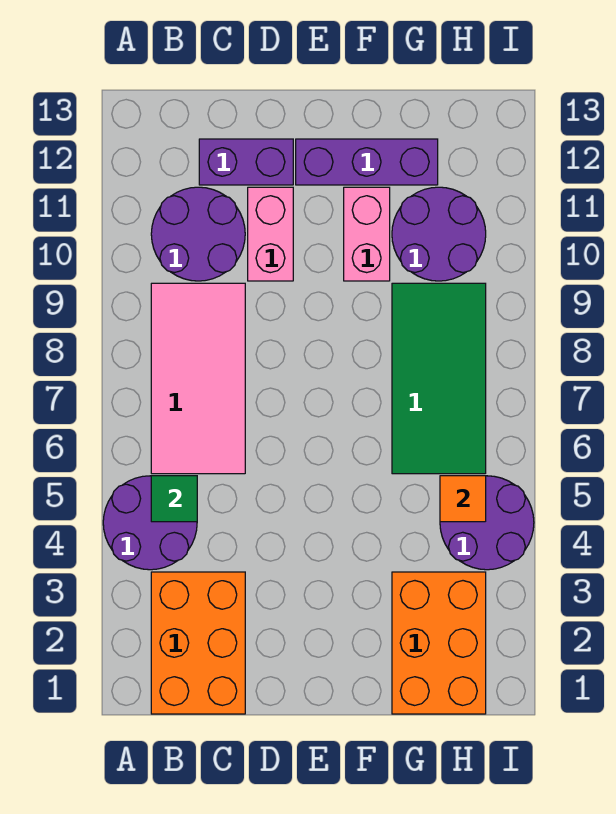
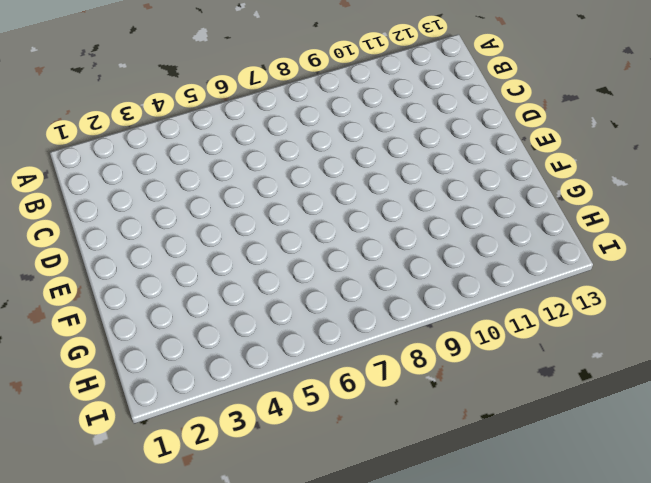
none -> purple 2x2 round brick [103,476,197,570]
none -> orange 2x3 brick [151,572,245,714]
none -> pink 2x4 tile [151,283,245,474]

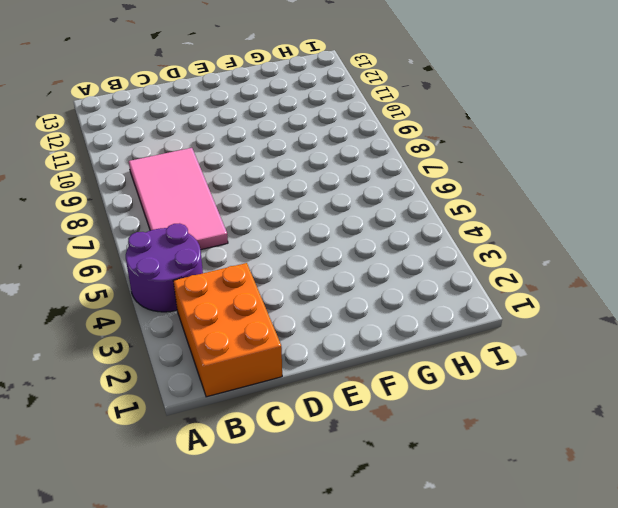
none -> purple 2x2 round brick [151,187,245,281]
none -> purple 1x2 brick [199,139,293,185]
none -> pink 1x2 brick [248,187,293,281]

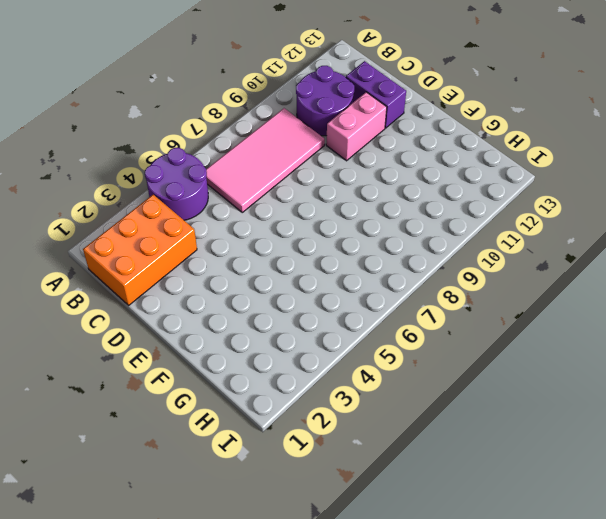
none -> purple 1x3 brick [296,139,438,185]
none -> pink 1x2 brick [344,187,390,281]
none -> orange 2x3 brick [392,572,486,714]

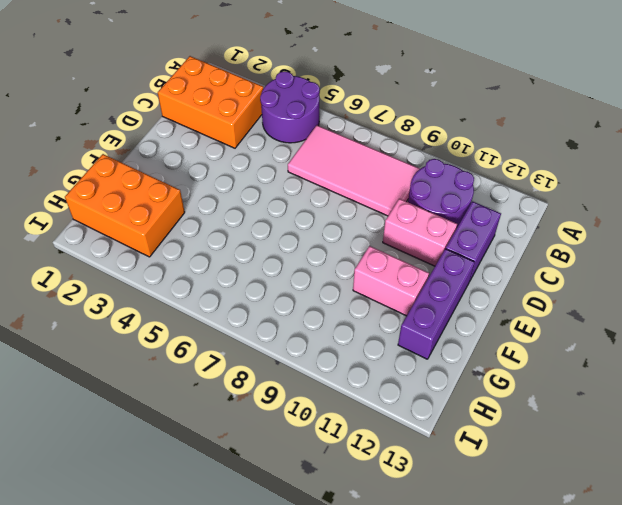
none -> green 2x4 tile [392,283,486,474]
none -> purple 2x2 round brick [392,187,486,281]
none -> purple 2x2 round brick [440,476,534,570]

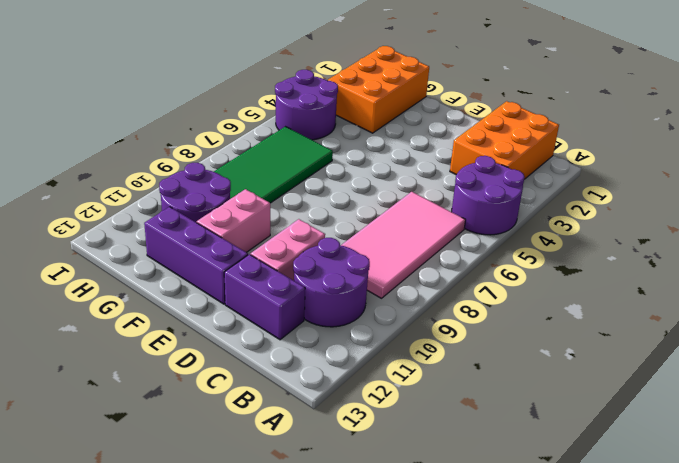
none -> green 1x1 tile [151,476,197,522]
none -> orange 1x1 tile [440,476,486,522]

